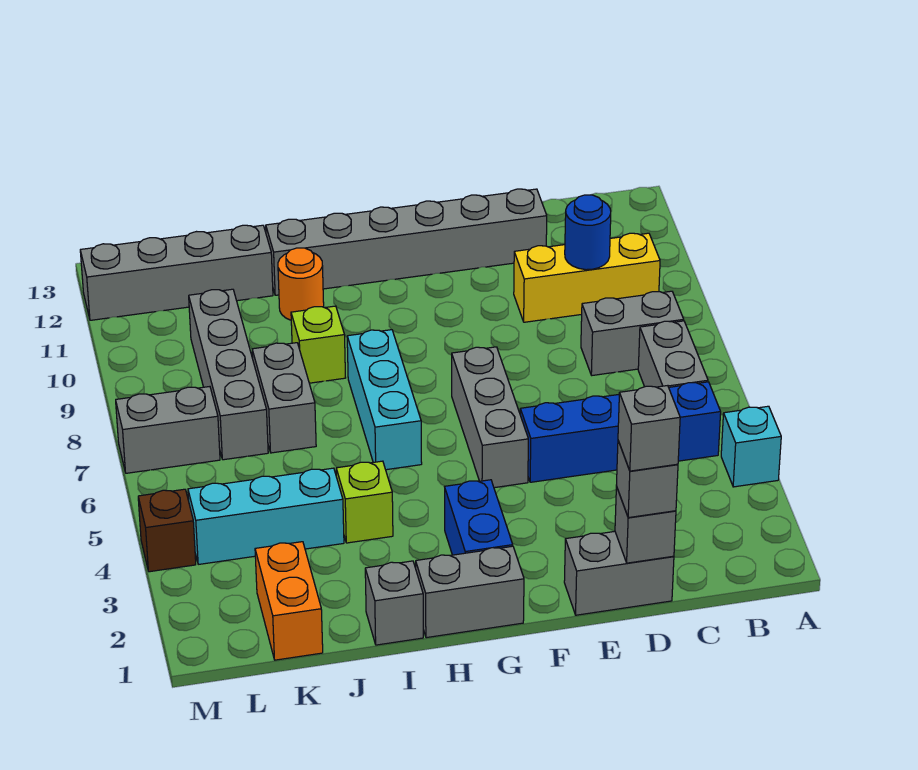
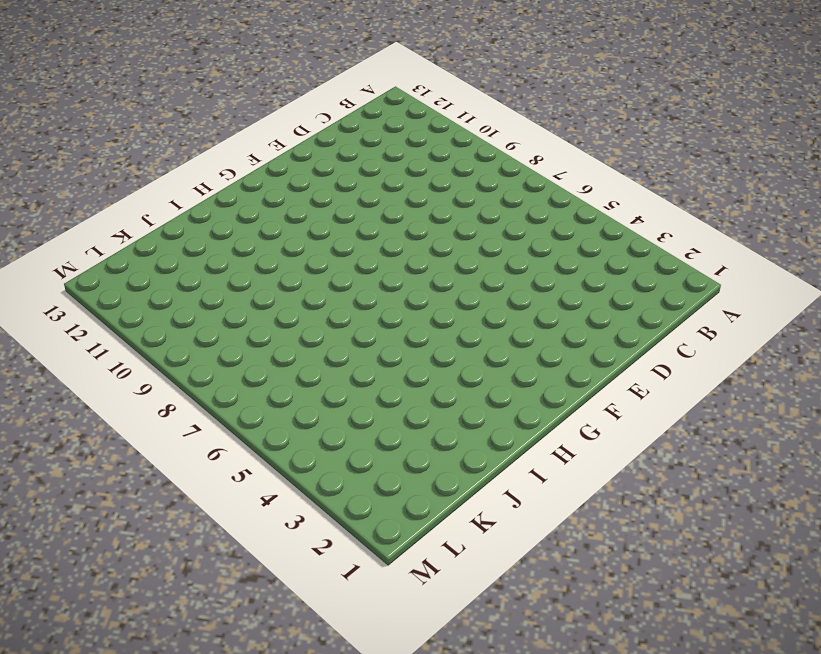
none -> cyan 1x1 brick [721,406,781,487]
none -> blue 1x4 brick [520,382,721,482]
none -> grey 1x2 brick [638,321,708,387]

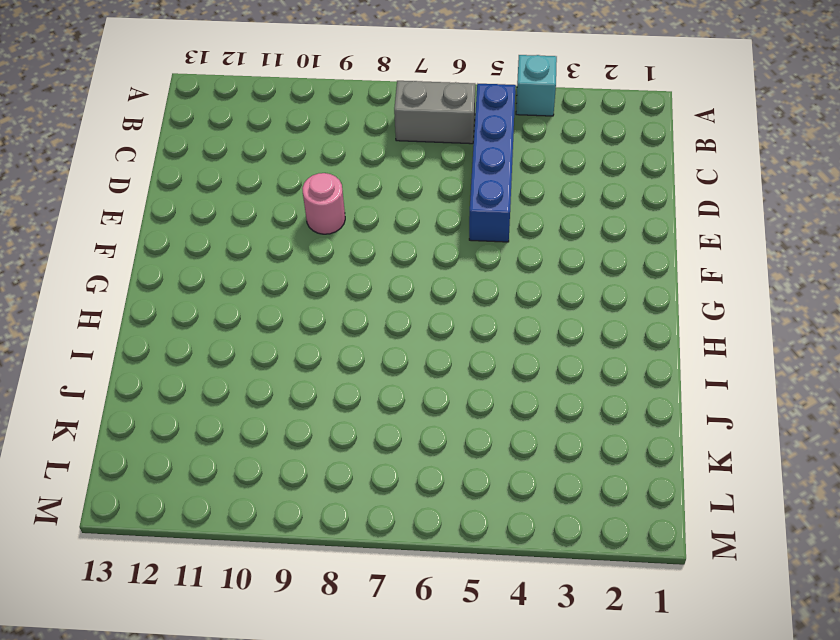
pink 1x1 round brick [302,173,345,234] -> none
none -> grey 1x2 brick [581,291,684,375]
none -> yellow 1x3 brick [514,233,660,322]
none -> grey 1x2 brick [564,531,674,615]

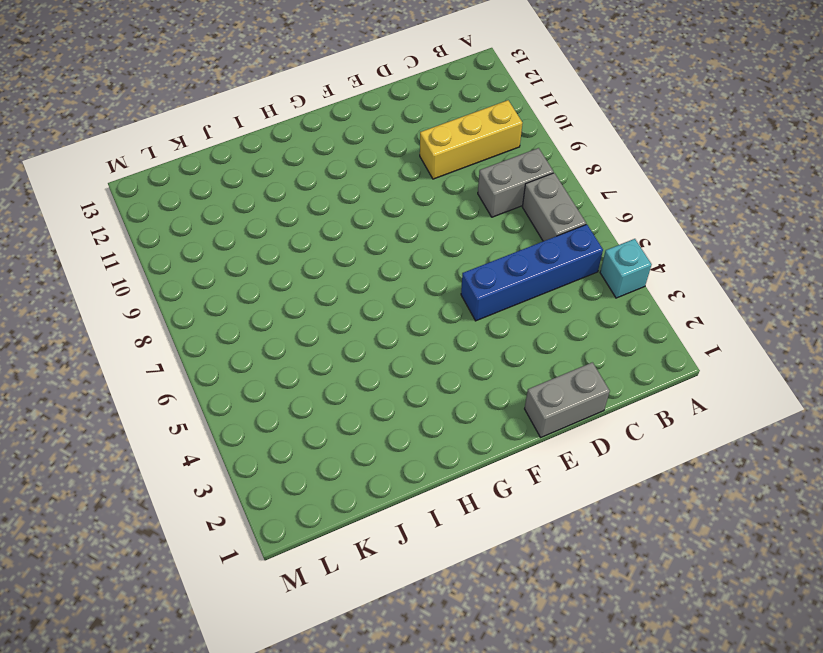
none -> grey 1x6 brick [266,189,547,295]
none -> grey 1x3 brick [452,347,528,488]
none -> grey 1x2 brick [416,546,524,638]

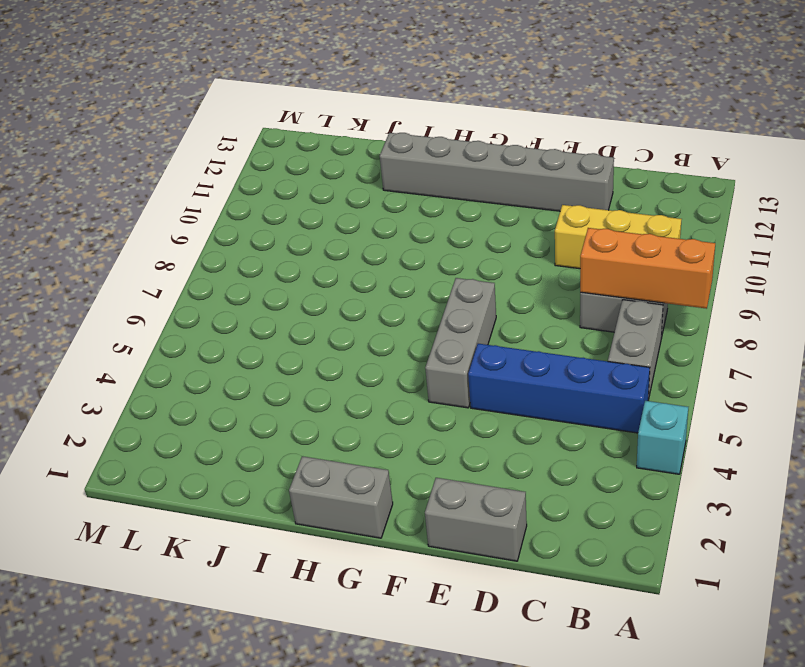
orange 1x3 brick [580,228,715,309] -> none
none -> blue 1x2 brick [445,480,513,555]
none -> cyan 1x3 brick [347,330,422,470]
none -> grey 1x1 brick [365,561,423,645]

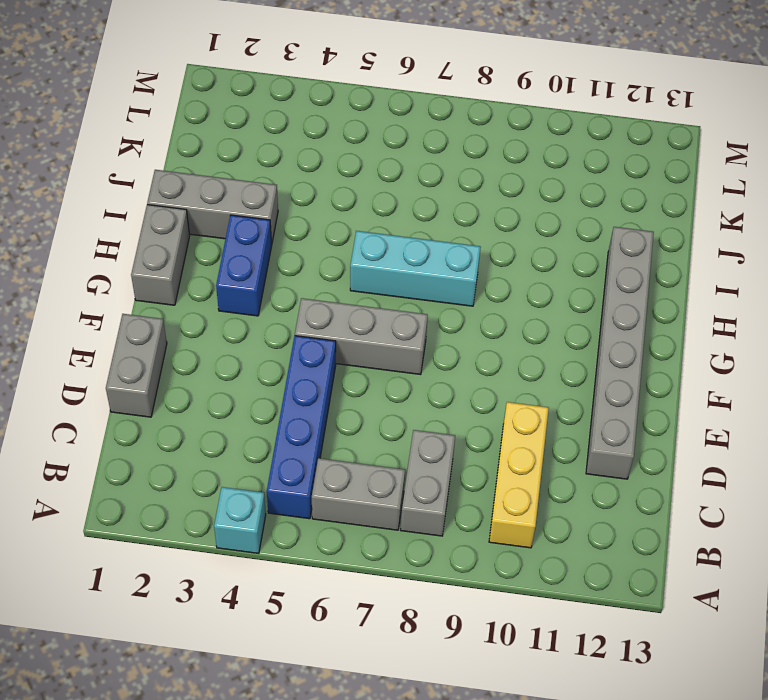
blue 1x2 brick [216,215,272,316] -> blue 1x2 brick turned to [445,480,513,555]
grey 1x3 brick [147,170,278,244] -> grey 1x1 brick [365,561,423,645]
none -> lime 1x1 brick [336,461,393,543]
none -> lime 1x1 brick [291,306,346,383]
none -> orange 1x1 round brick [278,248,324,320]

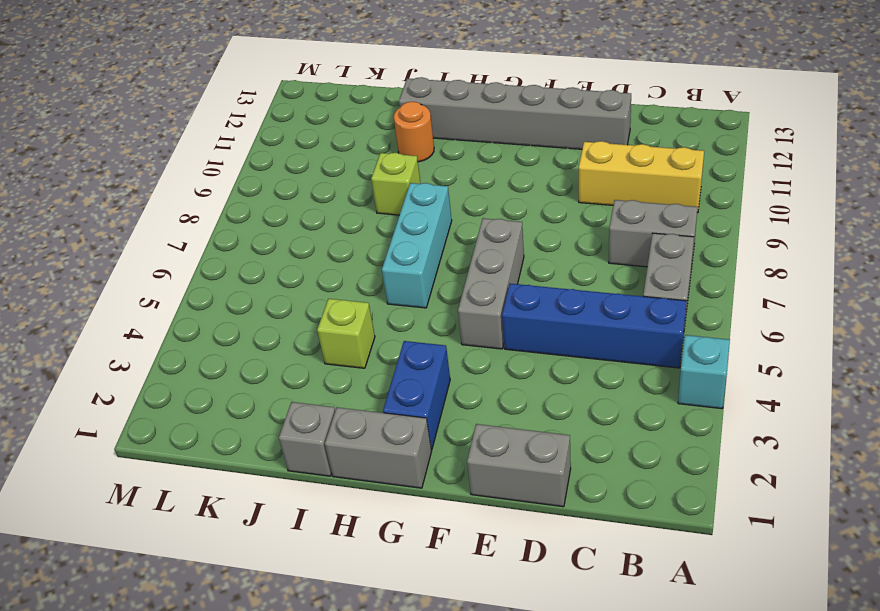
none -> cyan 1x3 brick [188,468,344,564]
none -> grey 1x2 brick [252,343,316,453]
none -> grey 1x4 brick [80,225,273,320]

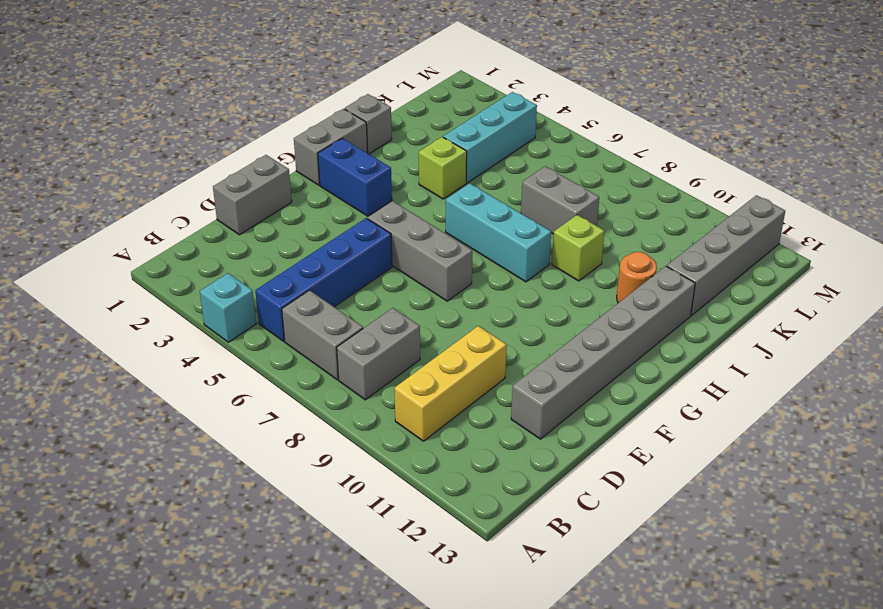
none -> orange 1x2 brick [255,542,323,660]
none -> grey 1x4 brick [189,289,268,460]
none -> grey 1x2 brick [116,387,220,473]

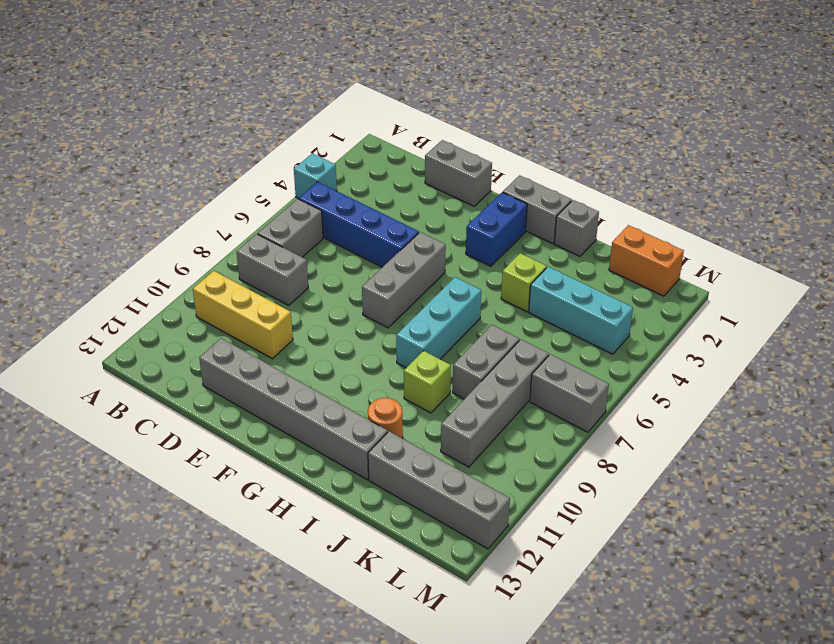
orange 1x2 brick [609,225,684,296] -> orange 1x2 brick turned to [255,542,323,660]
none -> brown 1x1 brick [138,489,196,572]
none -> blue 1x1 round brick [565,195,611,270]
none -> grey 1x1 brick [615,486,676,563]

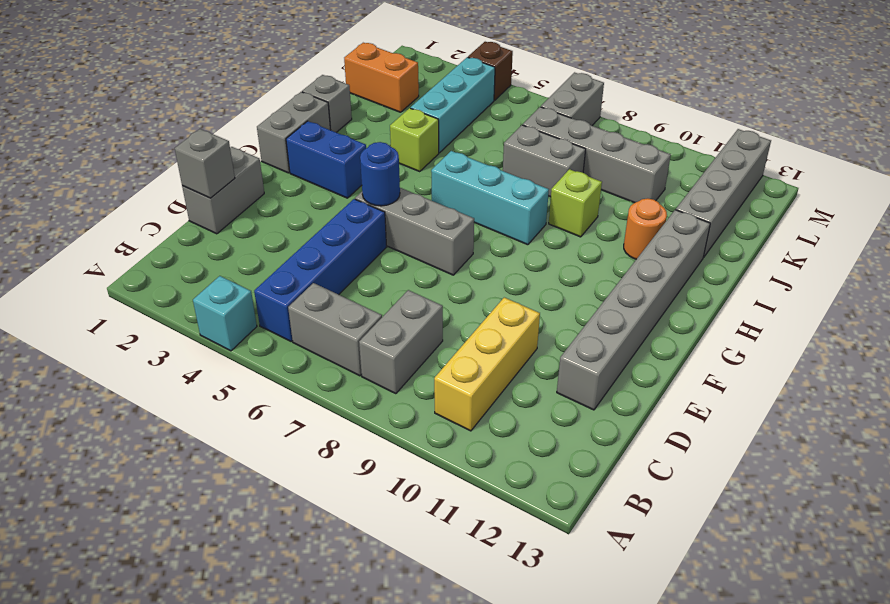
blue 1x1 round brick [360,142,400,206] -> blue 1x1 round brick moved to [565,195,611,270]
none -> grey 1x1 brick [616,441,678,518]
none -> grey 1x1 brick [618,386,680,471]

